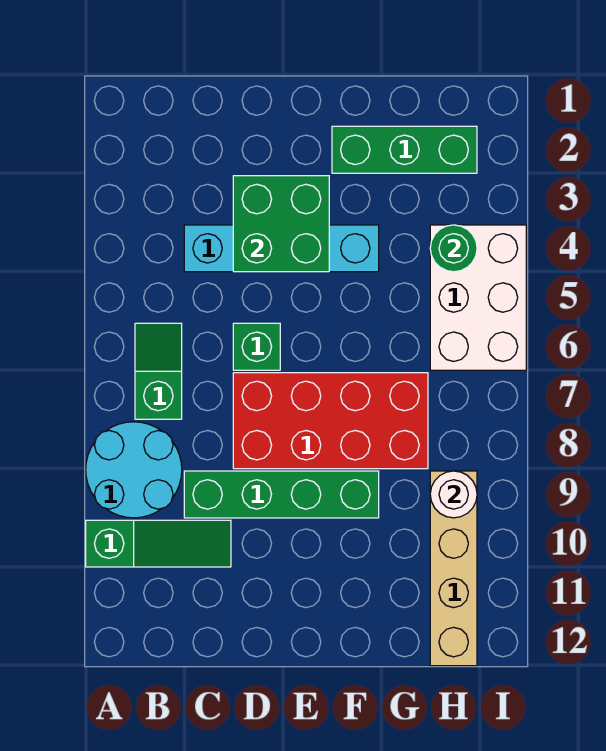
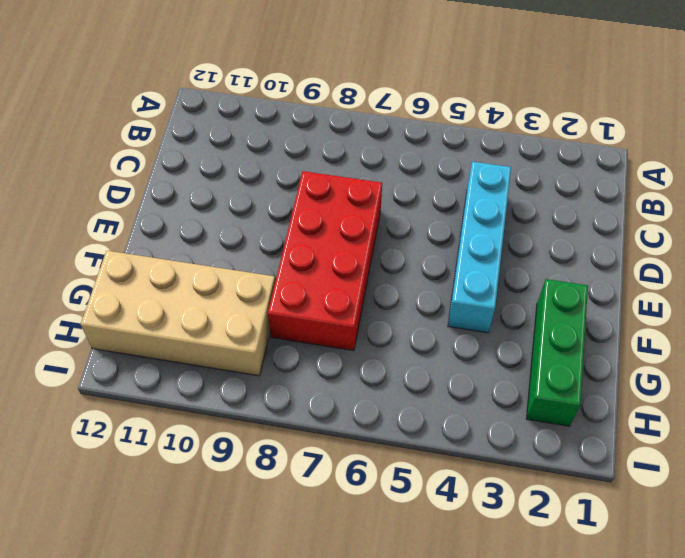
tan 2x4 brick [81,251,275,376] -> tan 1x4 brick [430,471,477,666]
none -> cyan 2x2 round brick [86,422,182,518]
none -> green 1x3 slope [86,520,231,567]
none -> green 1x2 slope [135,323,182,419]

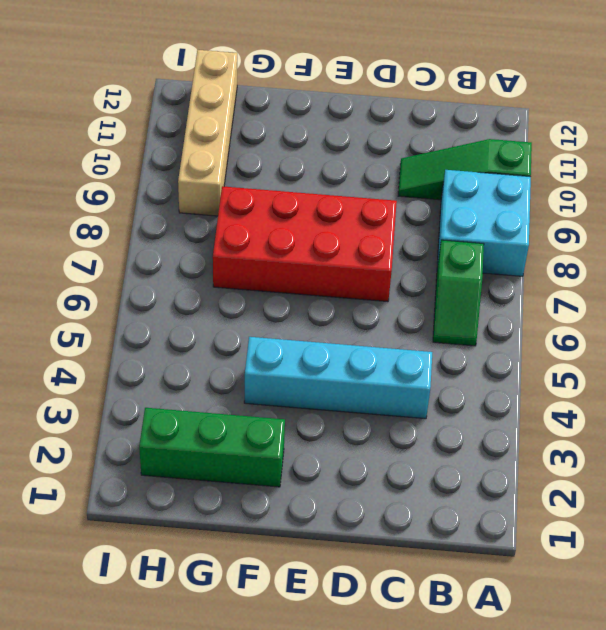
cyan 2x2 brick [437,170,531,276] -> cyan 2x2 round brick [86,422,182,518]
none -> green 1x4 brick [184,471,379,518]
none -> green 1x1 brick [233,323,280,370]
none -> white 2x3 brick [430,225,526,370]

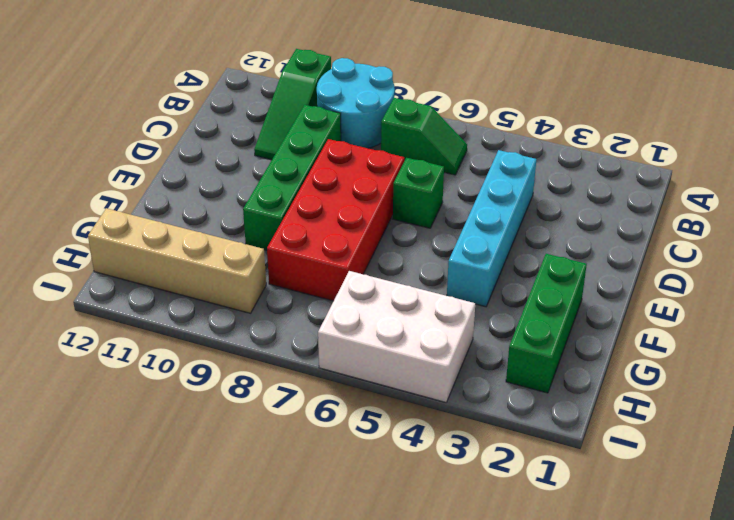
none -> green 2x2 brick [233,176,329,272]
none -> green 1x1 round brick [430,225,477,272]
none -> white 1x1 round brick [430,471,477,518]

